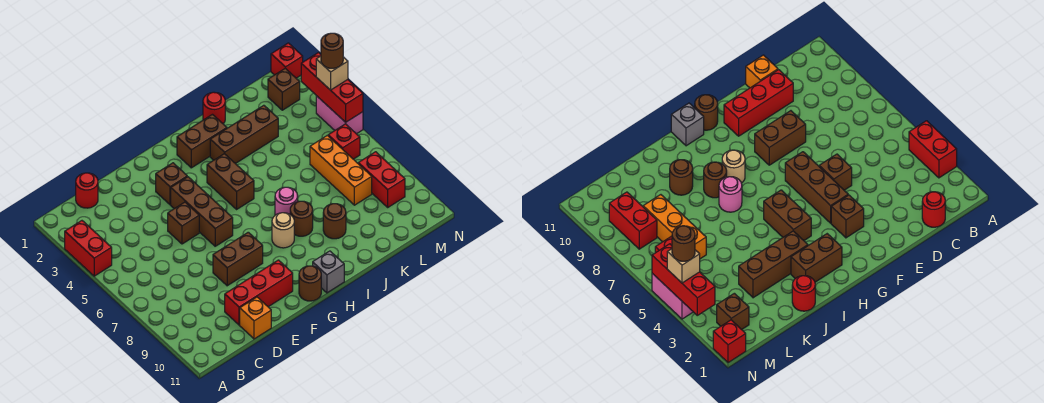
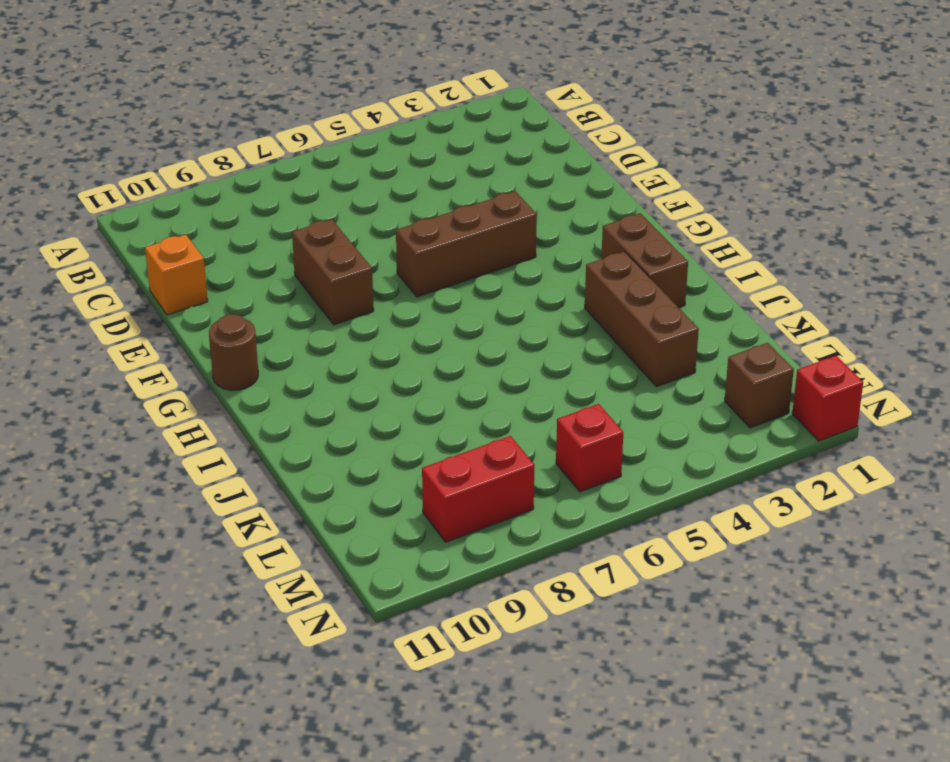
none -> red 1x2 brick [65,221,112,276]
none -> red 1x1 round brick [76,173,98,208]
none -> red 1x3 brick [225,260,293,325]

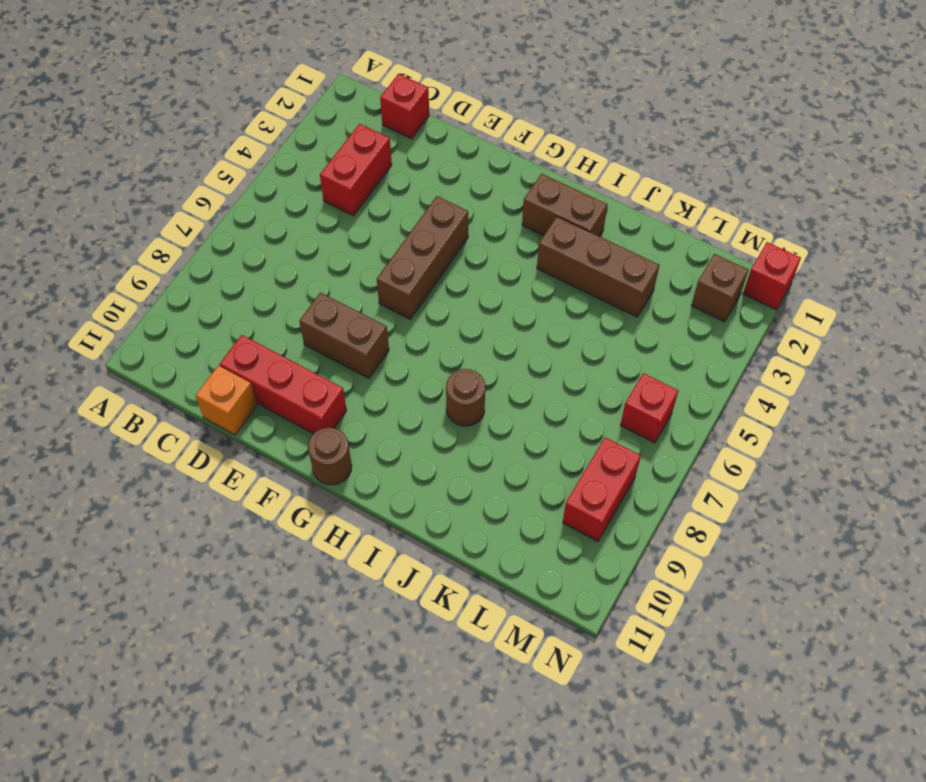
red 1x1 brick [380,74,429,139] -> red 1x1 round brick [76,173,98,208]
red 1x2 brick [320,124,392,216] -> red 1x2 brick moved to [65,221,112,276]
none -> brown 1x1 brick [168,202,199,244]
none -> brown 1x1 brick [156,163,187,205]
none -> brown 1x2 brick [207,154,254,209]

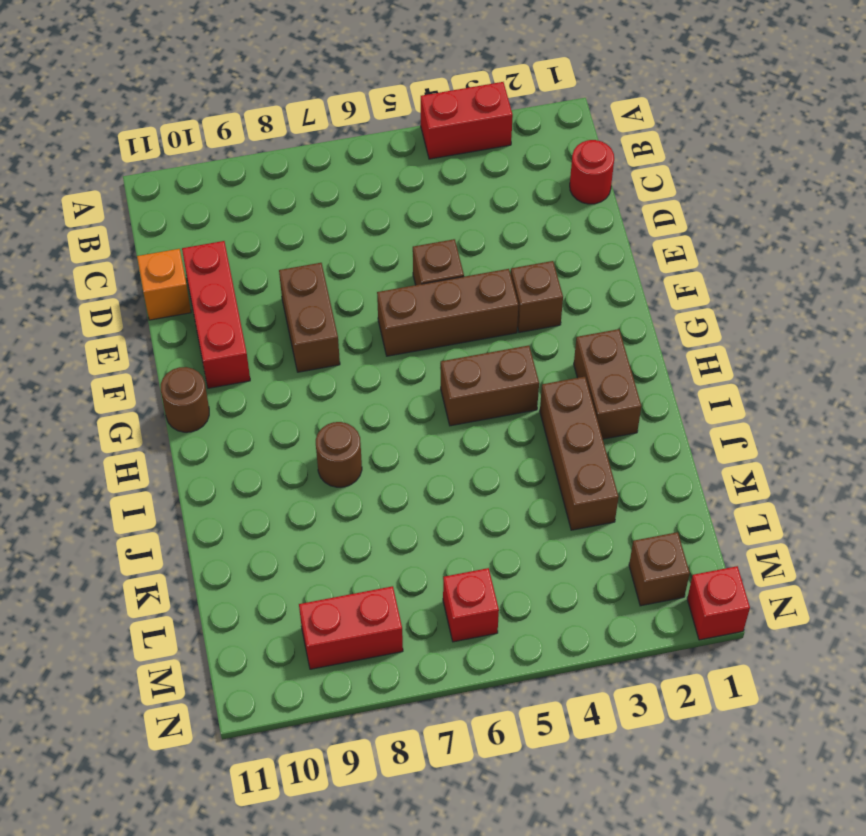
none -> tan 1x1 round brick [272,213,294,248]
none -> grey 1x1 brick [313,251,344,293]
none -> pink 1x1 round brick [275,187,298,215]

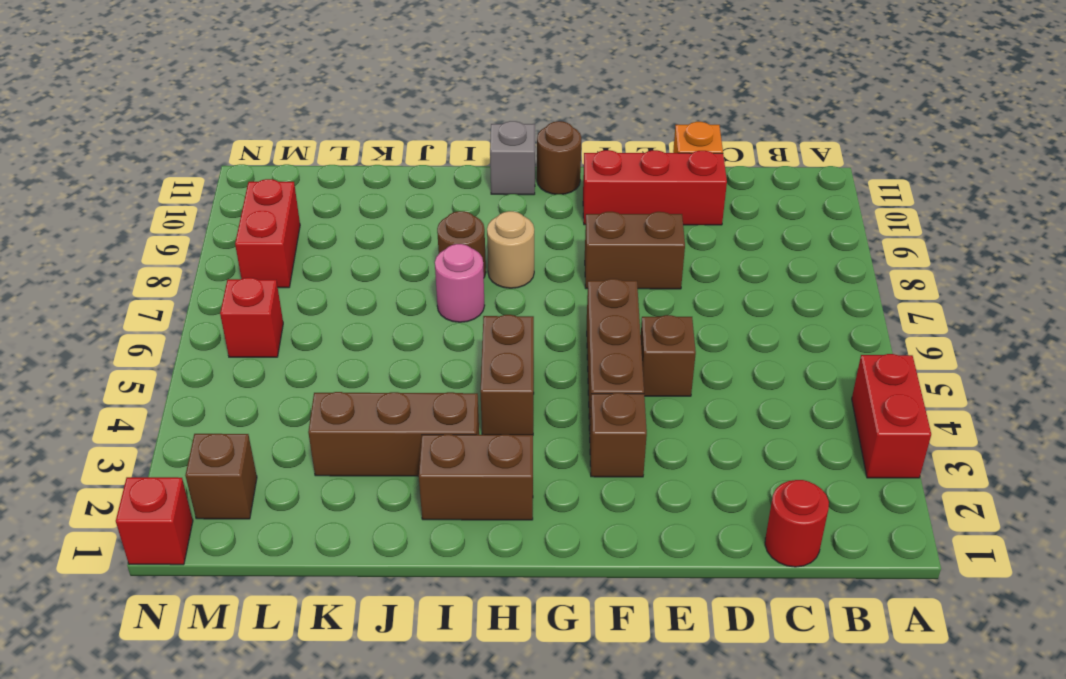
none -> red 1x1 round brick [203,92,225,124]
none -> brown 1x1 round brick [323,204,346,239]
none -> orange 1x3 brick [310,136,372,205]

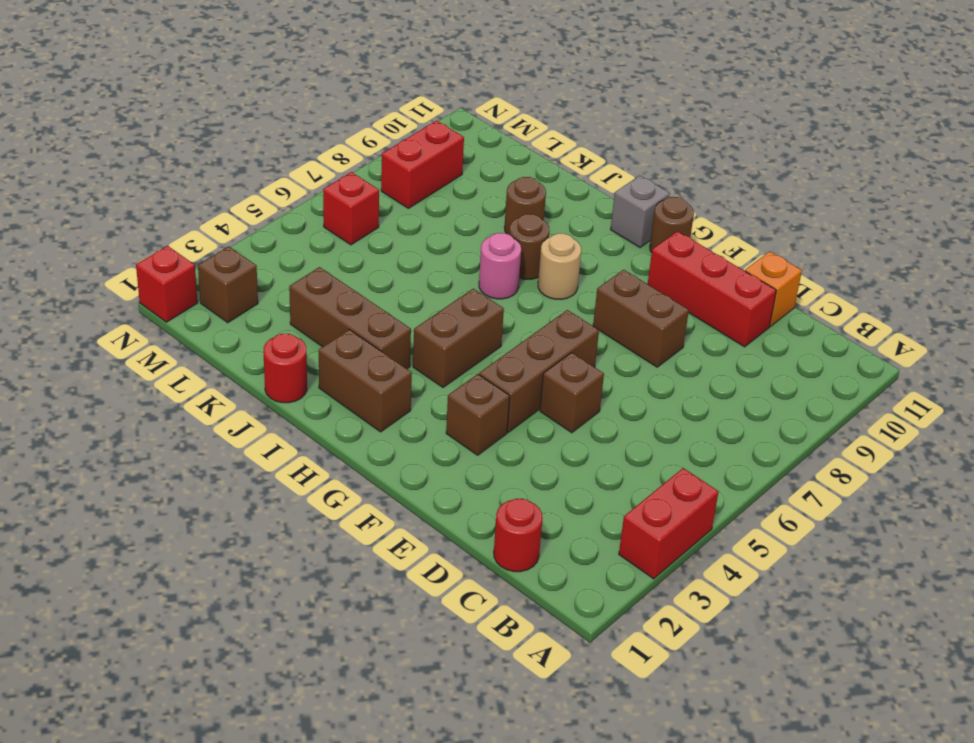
none -> orange 1x3 brick [310,136,372,205]
none -> pink 1x2 brick [316,96,363,134]
none -> red 1x3 brick [301,53,363,122]

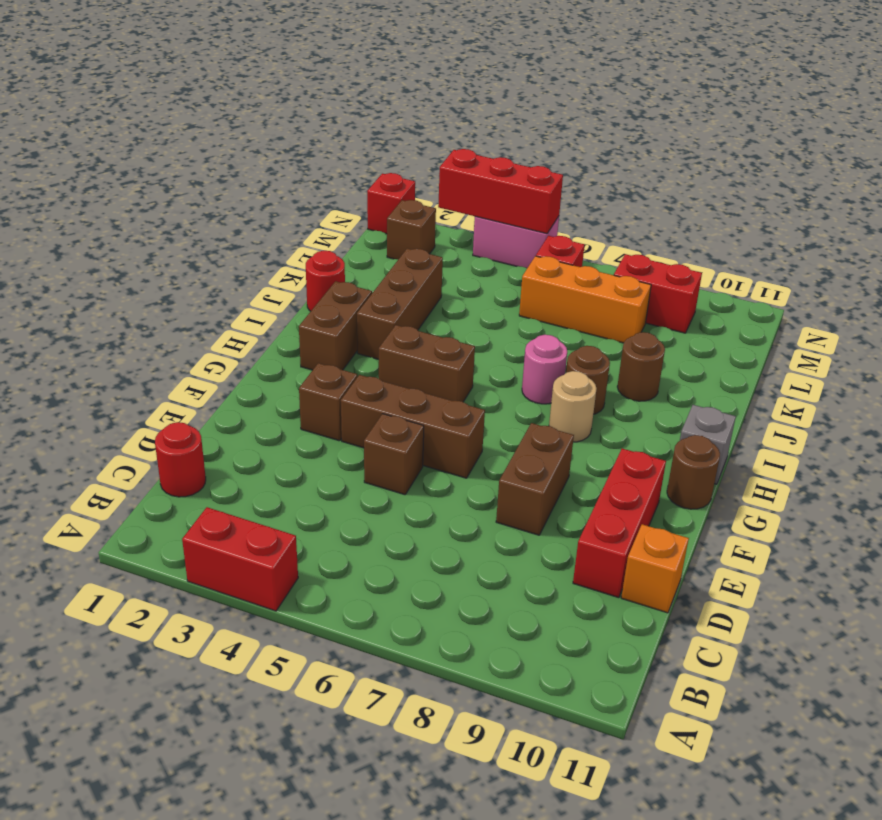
none -> tan 1x1 brick [316,56,348,90]
none -> brown 1x1 round brick [321,33,343,68]

